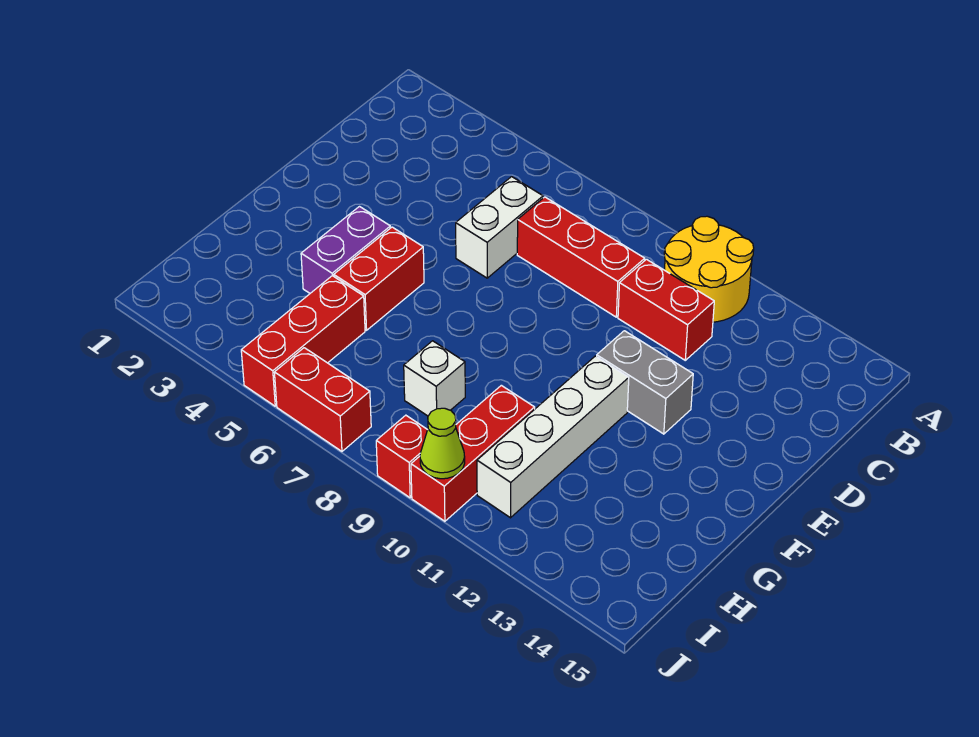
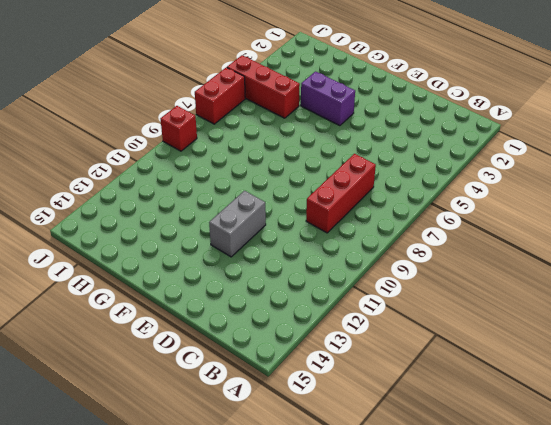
none -> yellow 2x2 round brick [664,216,754,322]
none -> white 1x2 brick [456,177,543,278]
none -> red 1x2 brick [618,259,714,360]

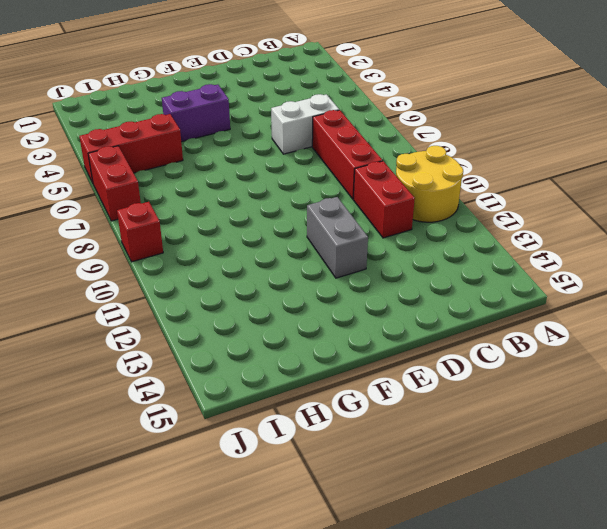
none -> red 1x2 brick [334,227,424,330]
none -> white 1x4 brick [477,356,629,518]
none -> white 1x1 brick [404,341,465,416]

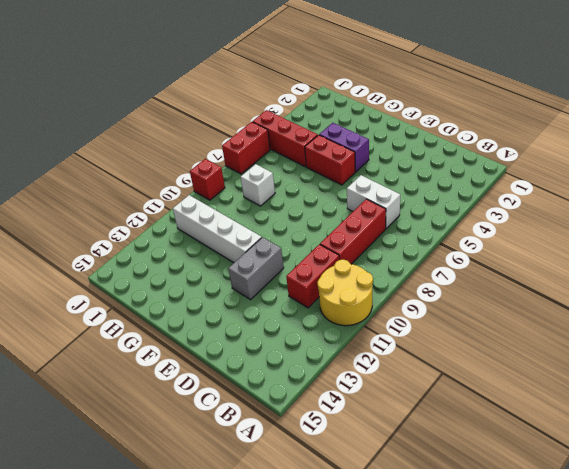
none -> red 1x3 brick [411,385,535,521]
none -> lime 1x1 cone [420,408,465,479]

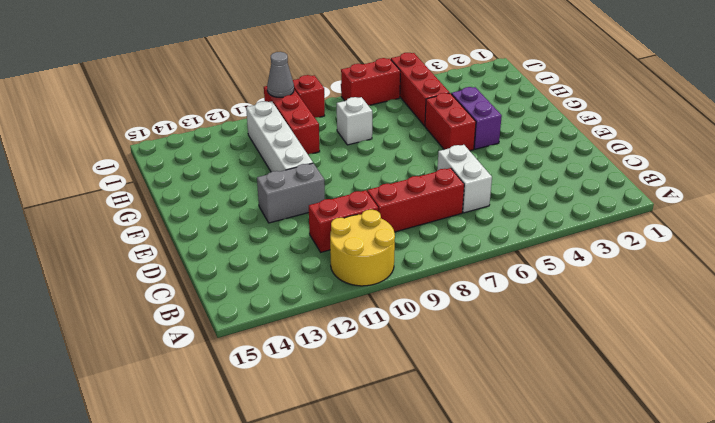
grey 1x1 cone [267,52,294,97] -> lime 1x1 cone [420,408,465,479]

